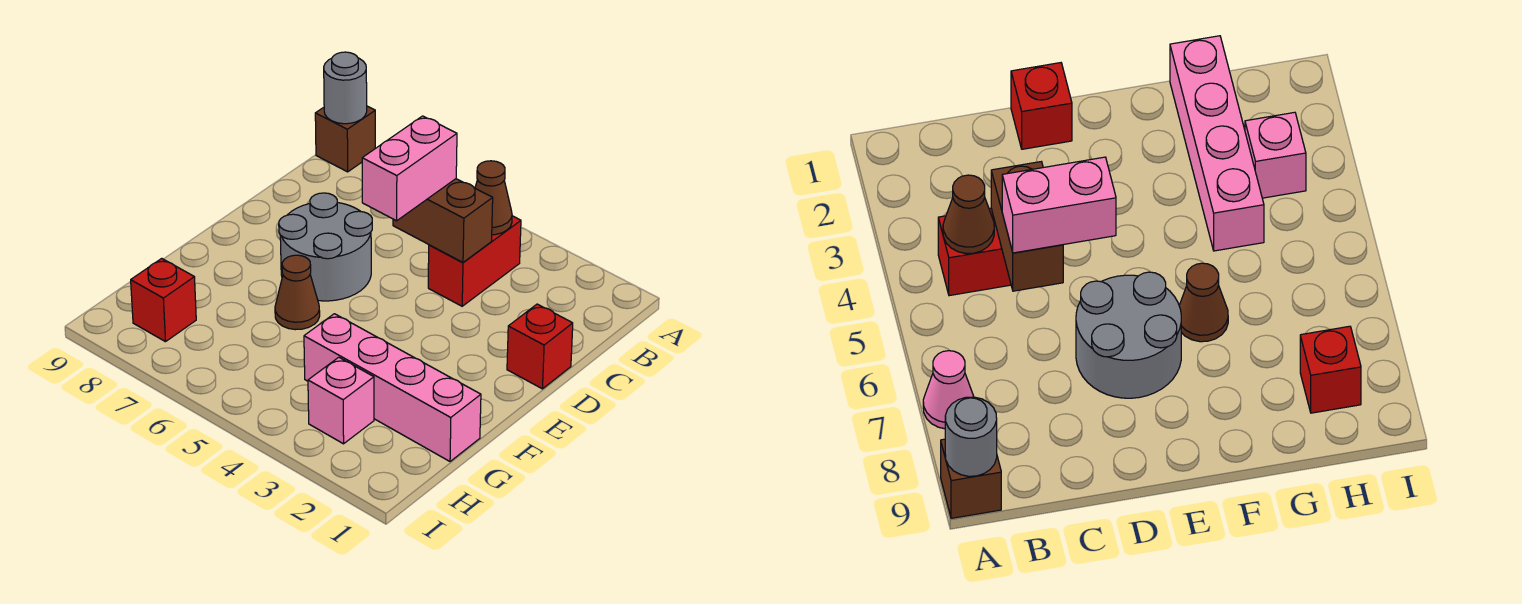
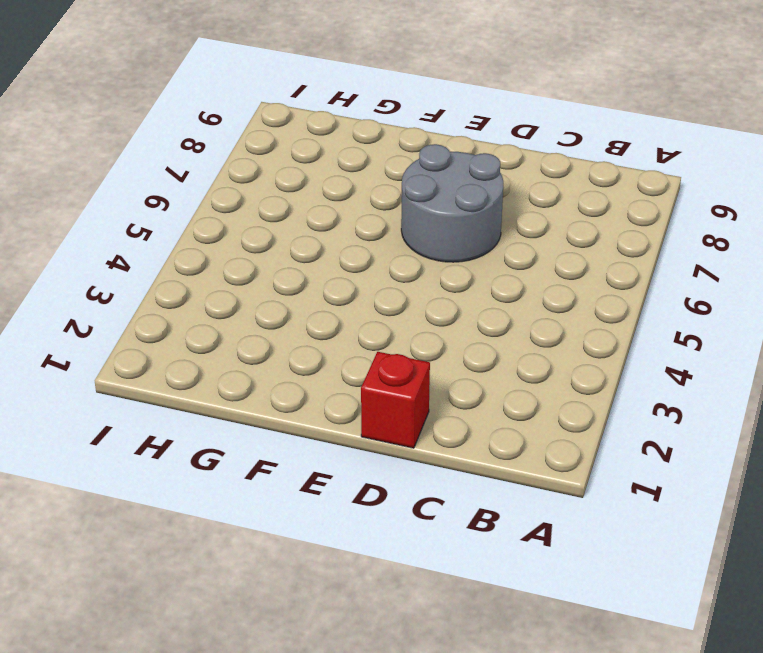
none -> pink 1x1 cone [923,351,974,429]
none -> brown 1x1 brick [315,106,375,172]
none -> red 1x2 brick [428,216,521,306]

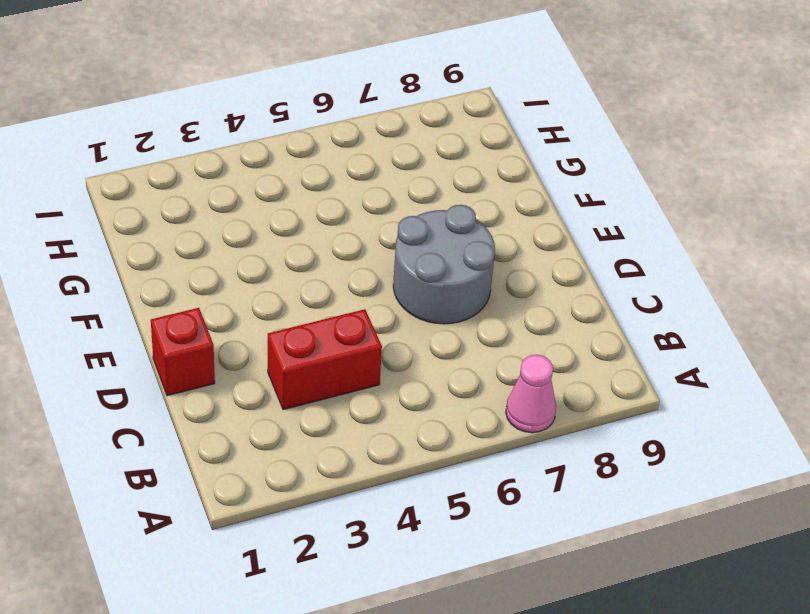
red 1x2 brick [268,309,382,410] -> red 1x2 brick turned to [428,216,521,306]
none -> brown 1x1 brick [315,106,375,172]
none -> brown 1x1 cone [275,255,320,330]
none -> pink 1x4 brick [304,314,481,461]

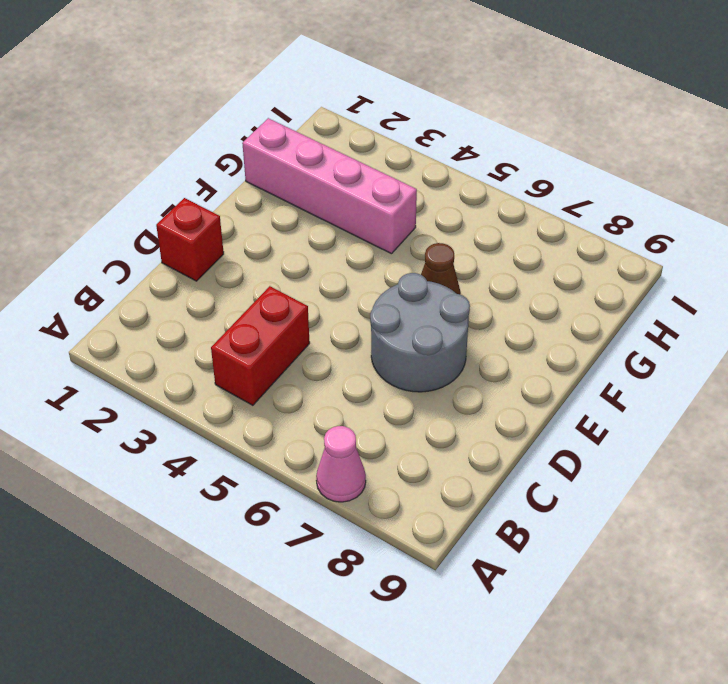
none -> brown 1x1 brick [315,106,375,172]
none -> pink 1x1 brick [308,357,374,444]
none -> red 1x1 brick [131,258,196,342]

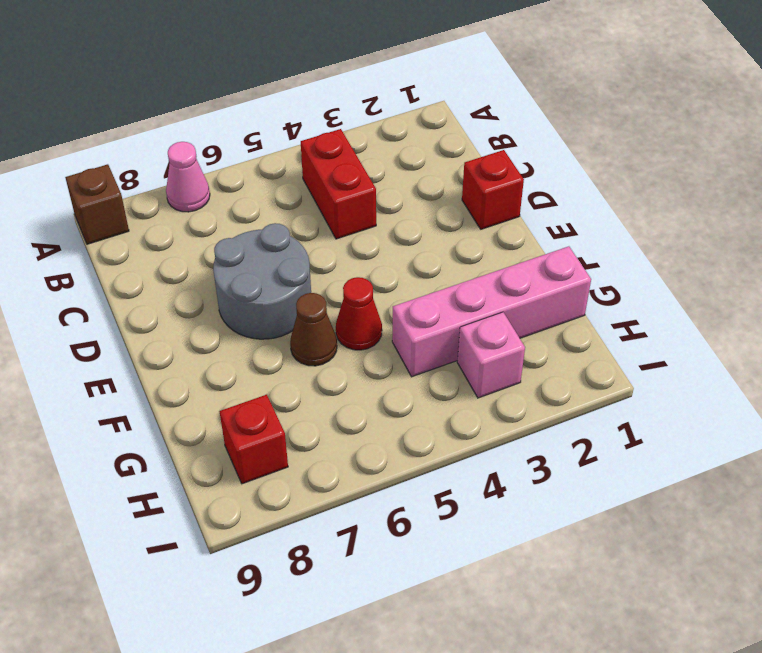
red 1x1 cone [336,277,382,350] -> none
none -> grey 1x1 round brick [324,52,367,124]
none -> brown 1x1 cone [475,161,512,235]
none -> brown 1x2 brick [393,179,493,263]

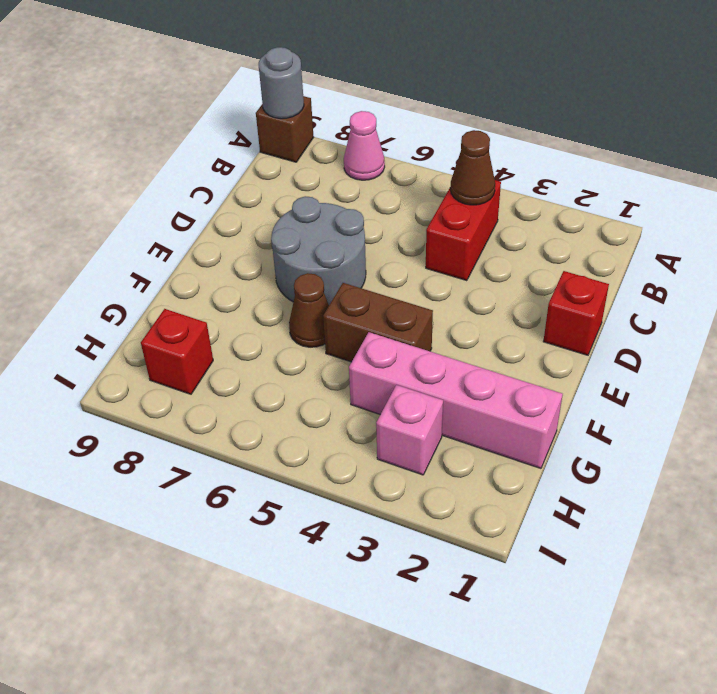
brown 1x2 brick [323,283,433,362] -> brown 1x2 brick moved to [393,179,493,263]
none -> pink 1x2 brick [362,116,457,221]

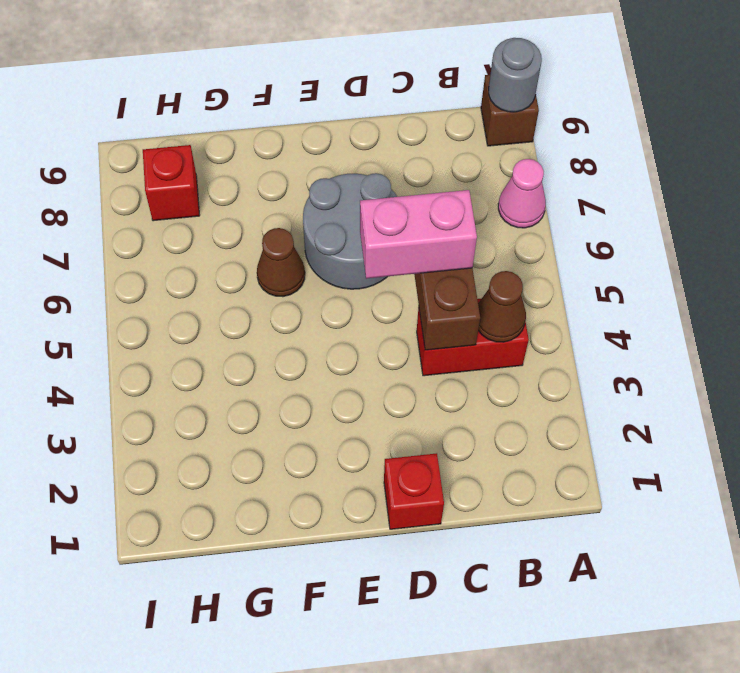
none -> pink 1x4 brick [304,314,481,461]
none -> pink 1x1 brick [308,357,374,444]

